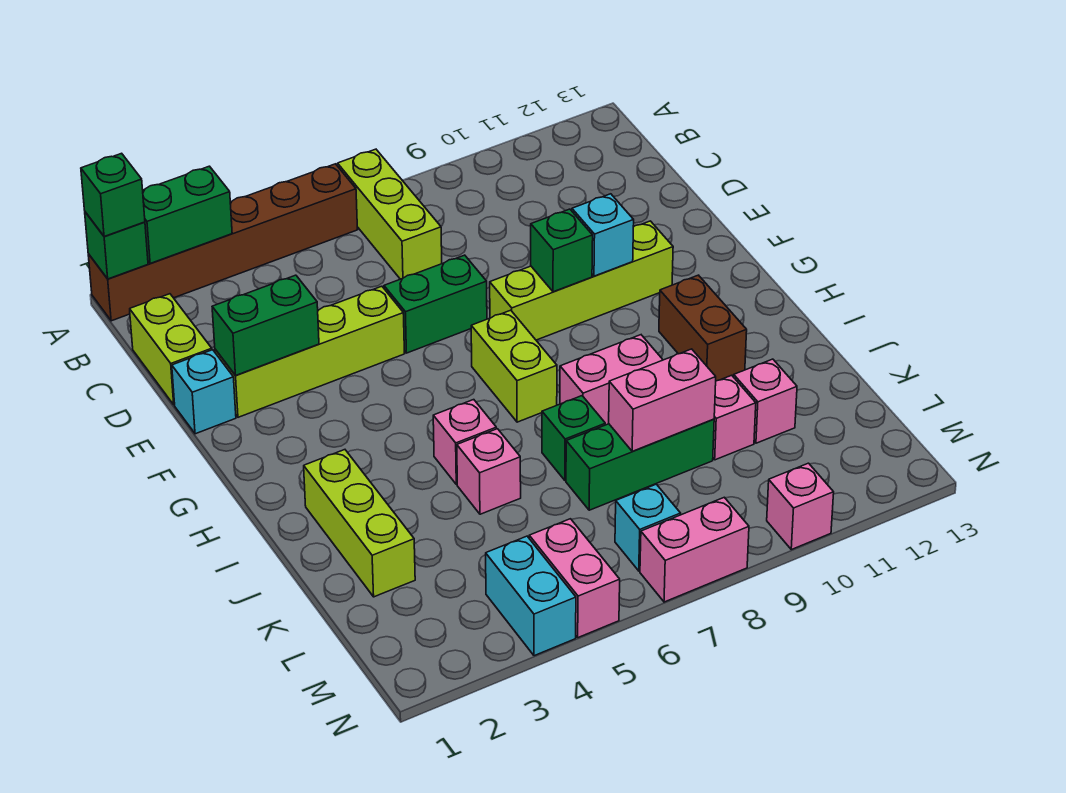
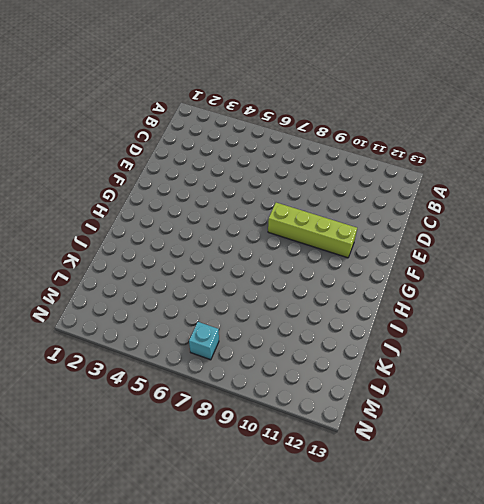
none -> brown 1x6 brick [88,164,358,321]
none -> lime 1x3 brick [338,149,442,279]
none -> lime 1x2 brick [130,294,212,405]

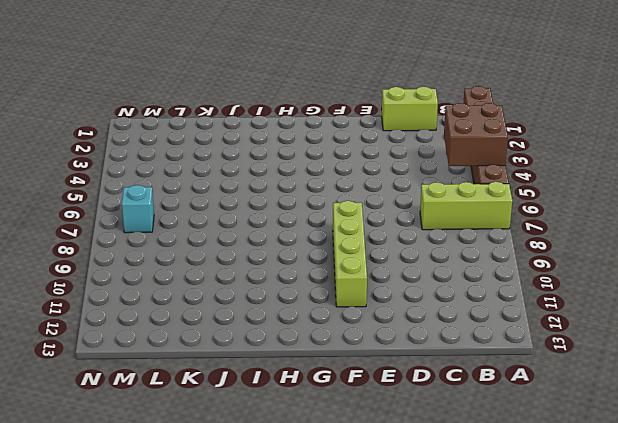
brown 2x2 brick [444,103,508,166] -> none
none -> cyan 1x1 brick [172,350,236,434]
none -> lime 1x4 brick [215,286,405,417]
none -> green 1x2 brick [384,255,487,353]

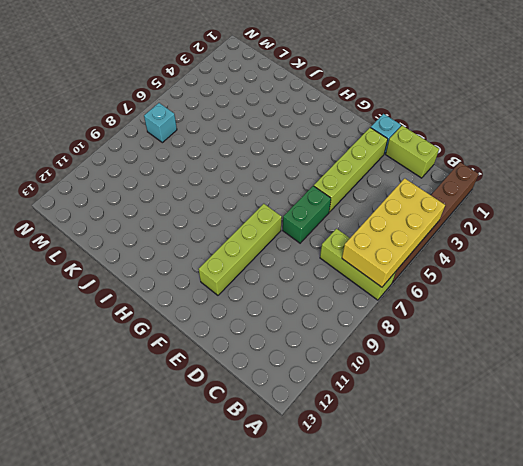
yellow 2x4 brick [342,178,445,287] -> none
none -> lime 1x2 brick [471,310,557,422]
none -> brown 1x2 brick [659,275,747,381]
none -> lime 1x3 brick [304,450,415,597]

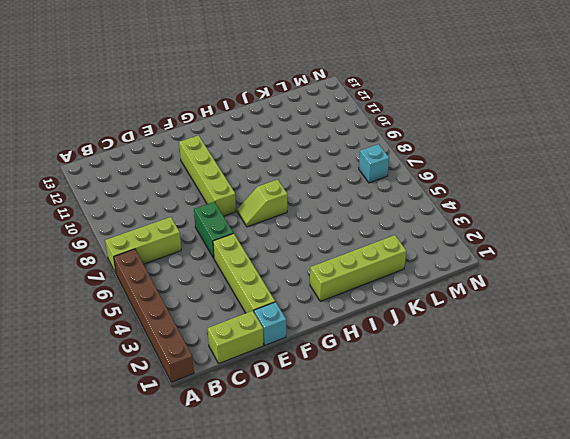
lime 1x2 slope [237,179,288,227] -> lime 1x2 brick [471,310,557,422]
lime 1x4 brick [310,235,406,301] -> lime 1x3 brick [304,450,415,597]
none -> brown 1x2 brick [659,275,747,381]
none -> pink 1x1 brick [433,400,496,484]
none -> pink 1x2 brick [560,335,663,425]

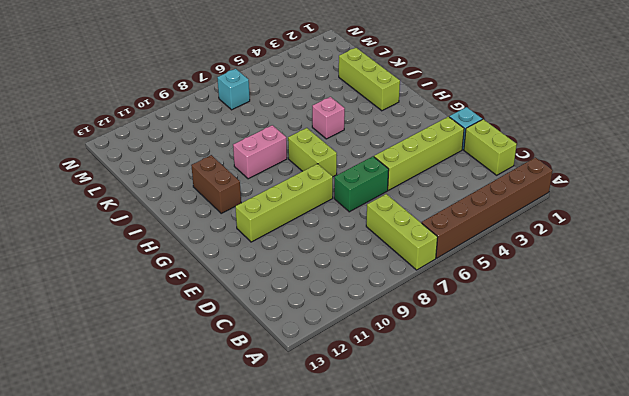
none -> pink 1x1 brick [457,429,521,514]
none -> green 1x1 brick [542,396,605,480]
none -> green 1x3 brick [566,419,714,510]

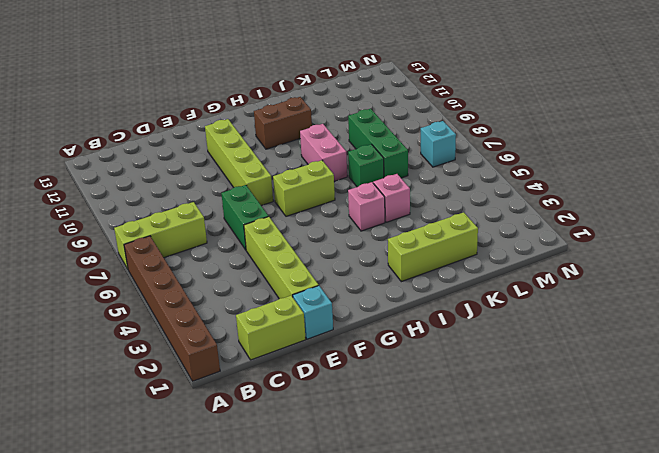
none -> pink 1x1 brick [713,375,756,460]
none -> pink 1x1 brick [734,359,797,443]
none -> cyan 1x2 brick [486,536,576,656]

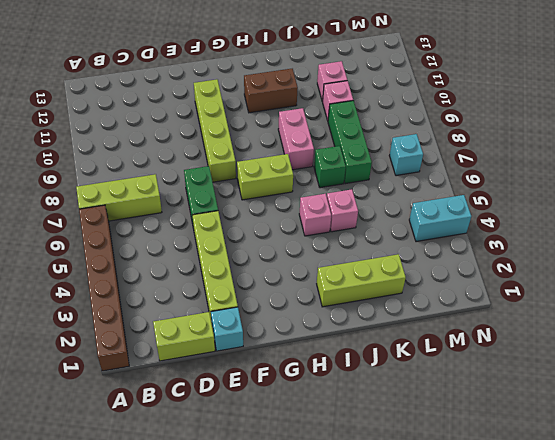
none -> pink 1x2 brick [529,519,620,638]
none -> pink 1x2 brick [640,497,749,602]
none -> pink 1x1 brick [767,463,834,550]

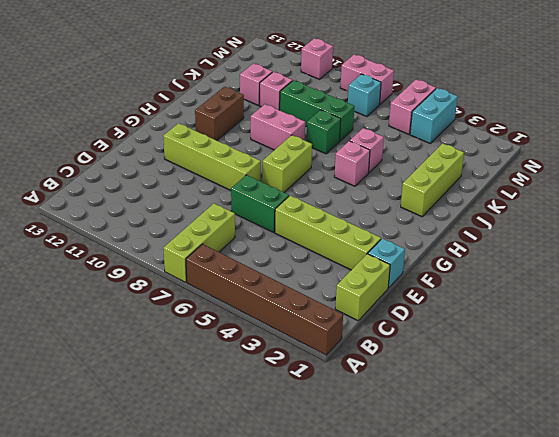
none -> green 1x1 brick [85,212,148,279]
none -> green 1x2 brick [143,166,232,264]
none -> green 1x2 brick [212,275,319,375]

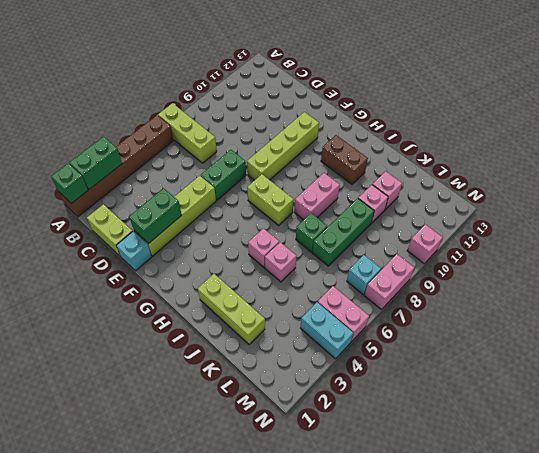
none -> green 1x1 brick [531,209,593,292]
none -> cyan 1x1 brick [572,194,634,276]
none -> pink 1x2 brick [609,349,716,451]

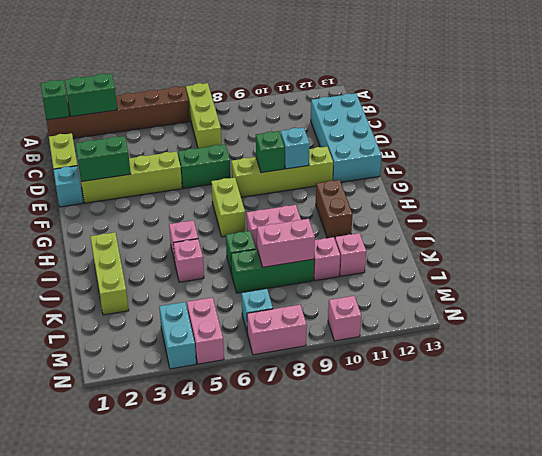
cyan 2x4 brick [311,93,382,182] -> none
none -> green 1x1 brick [81,153,145,237]

